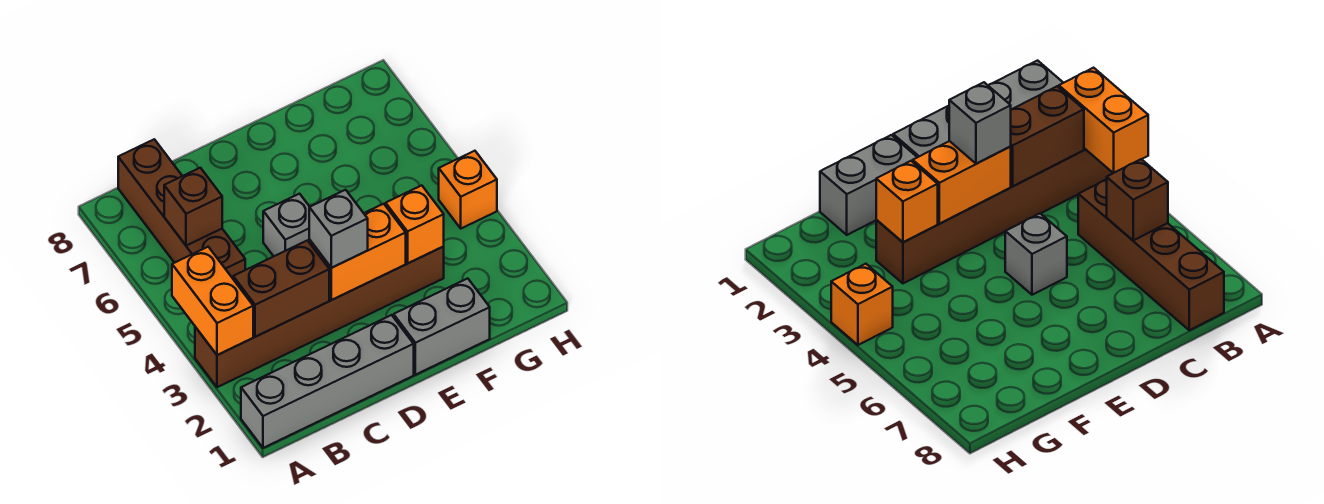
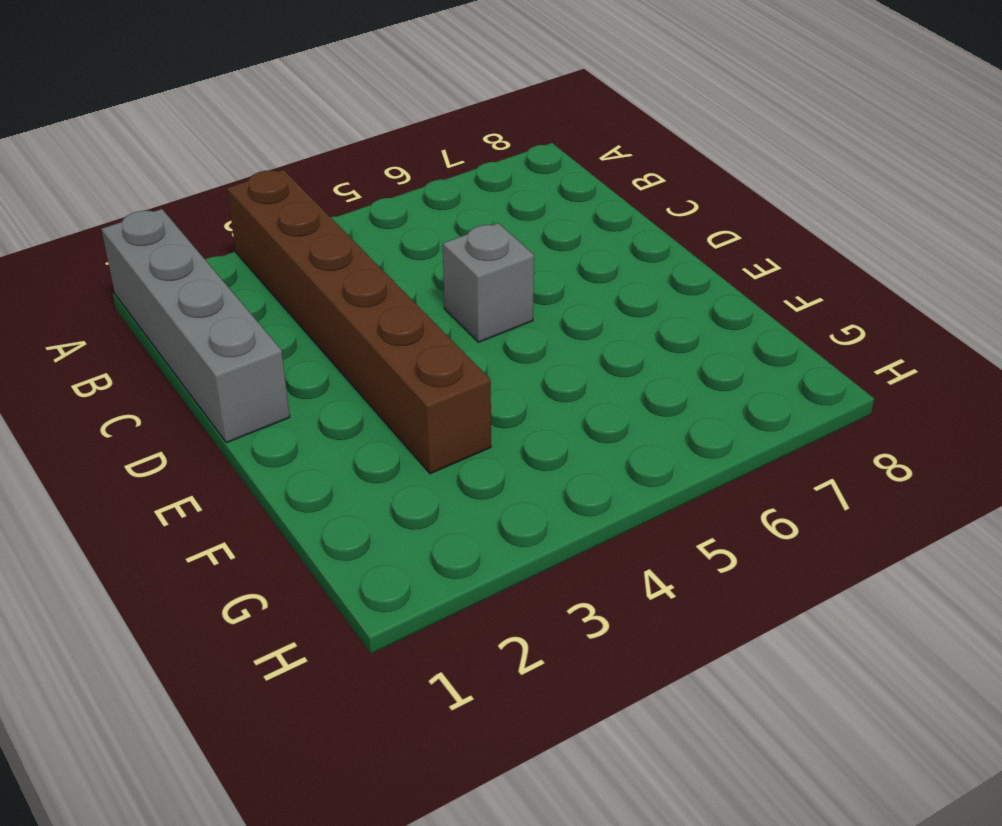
none -> brown 1x4 brick [118,139,245,278]
none -> grey 1x2 brick [394,278,490,375]
none -> orange 1x1 brick [439,151,497,228]

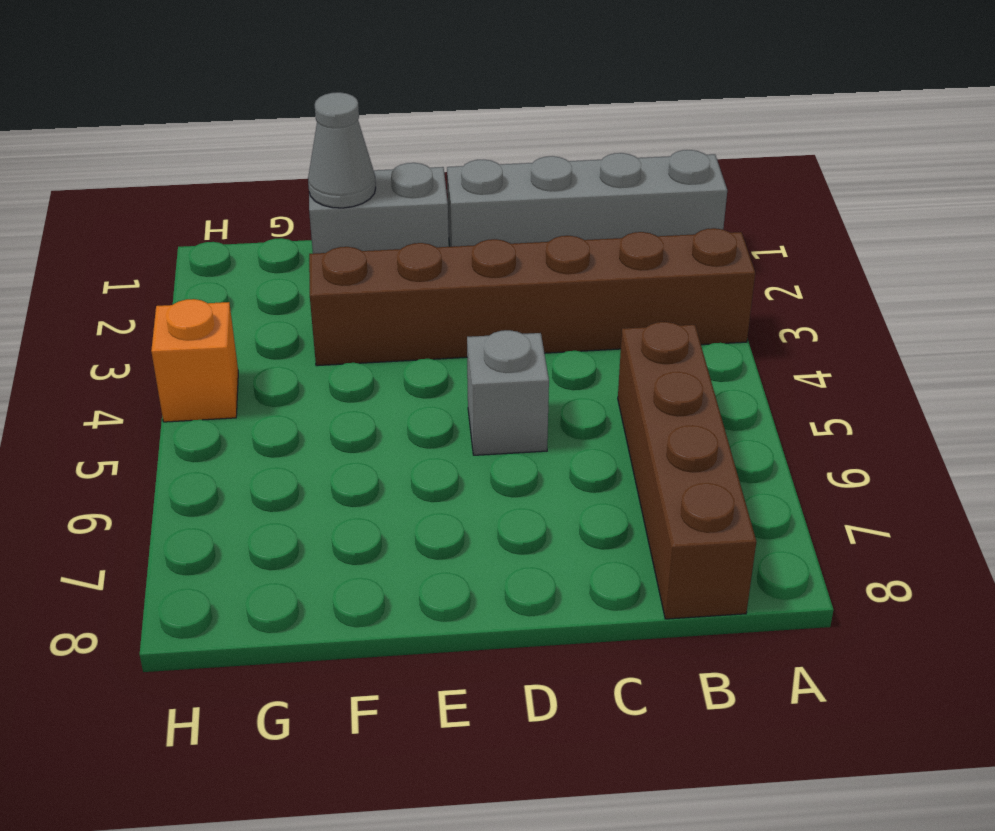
grey 1x1 cone [308,92,376,208] -> none
none -> orange 1x2 brick [172,247,253,355]
none -> brown 1x2 brick [233,240,329,337]
none -> brown 1x1 brick [164,168,222,246]

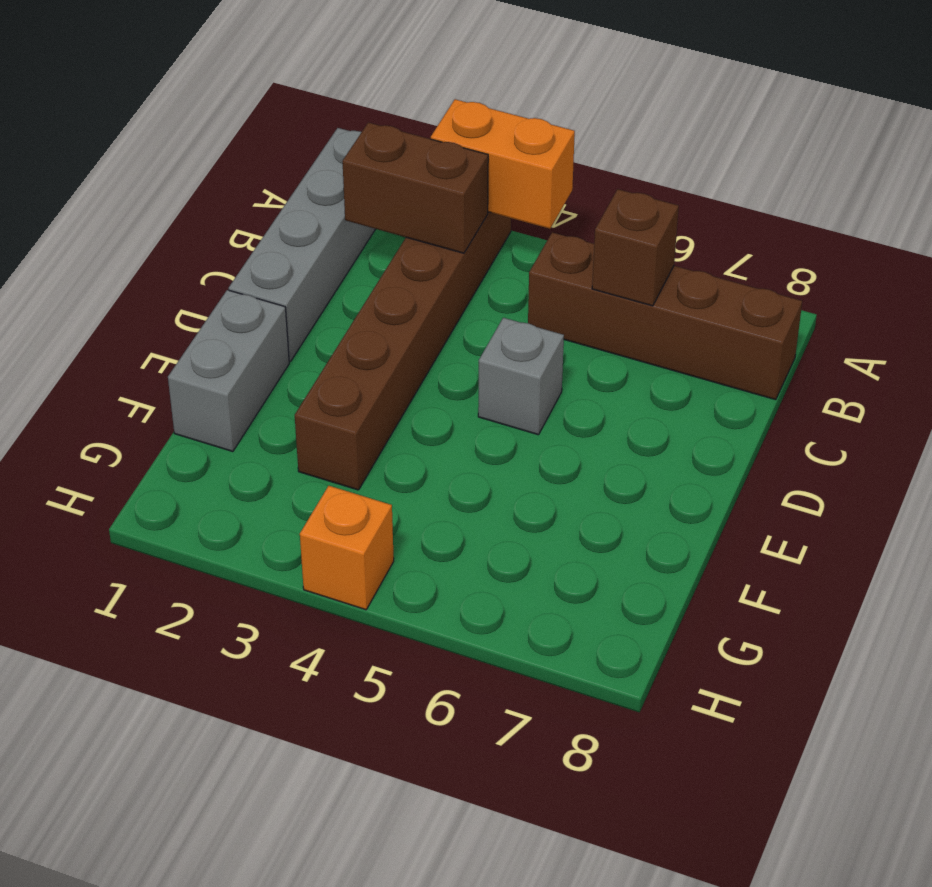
brown 1x2 brick [342,123,488,253] -> brown 1x2 brick turned to [233,240,329,337]
none -> orange 1x2 brick [309,204,406,300]
none -> orange 1x1 brick [386,185,444,263]
none -> grey 1x1 brick [309,190,368,268]

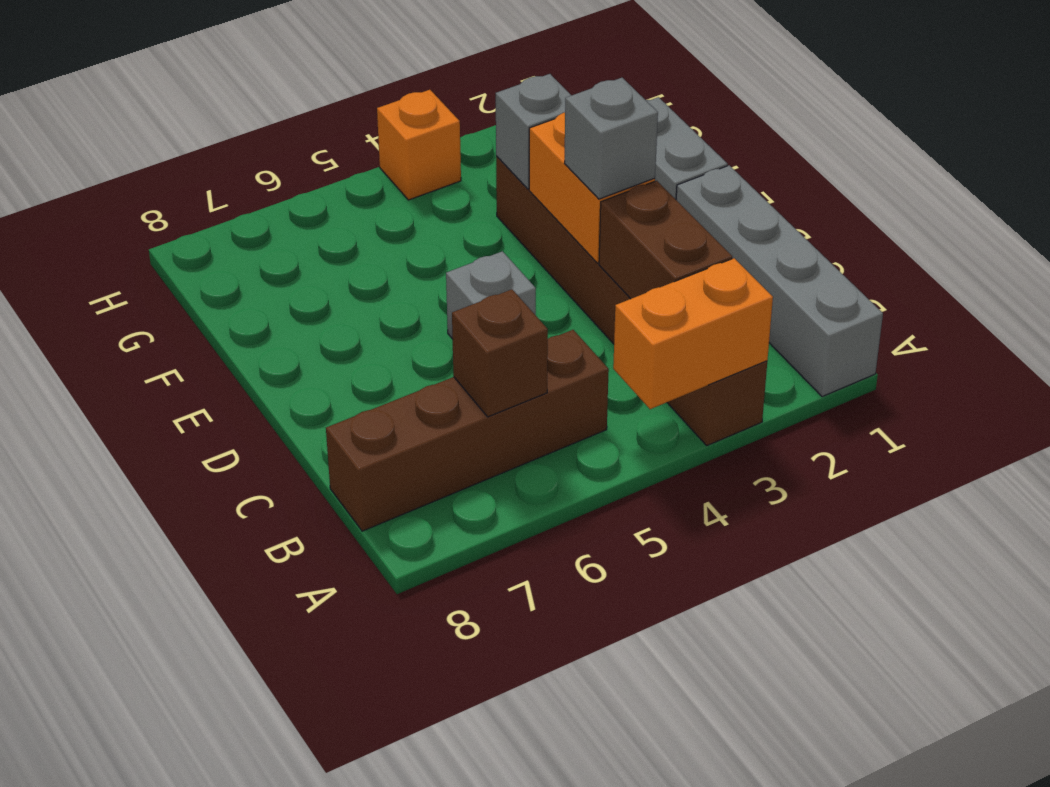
grey 1x1 brick [496,74,571,189] -> orange 1x1 brick [386,185,444,263]

